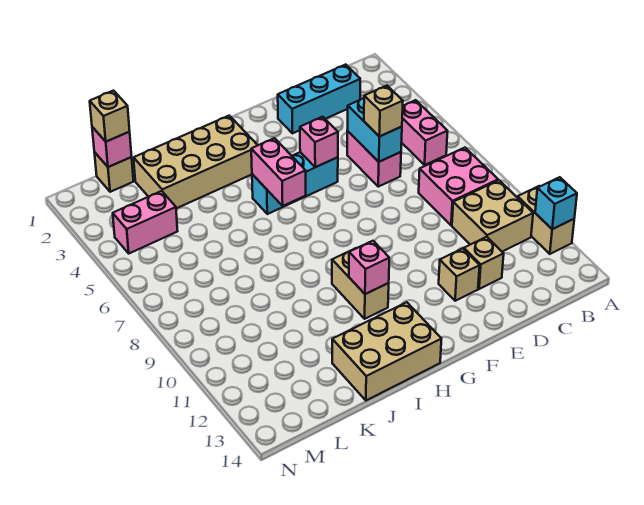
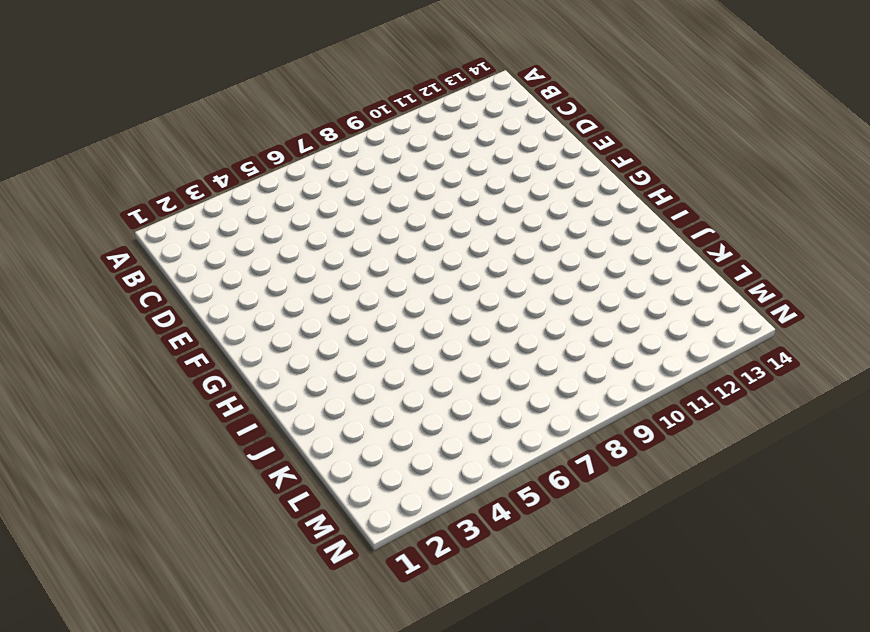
none -> tan 1x2 brick [517,186,574,254]
none -> pink 1x2 brick [402,100,448,165]
none -> pink 2x2 brick [419,148,498,225]

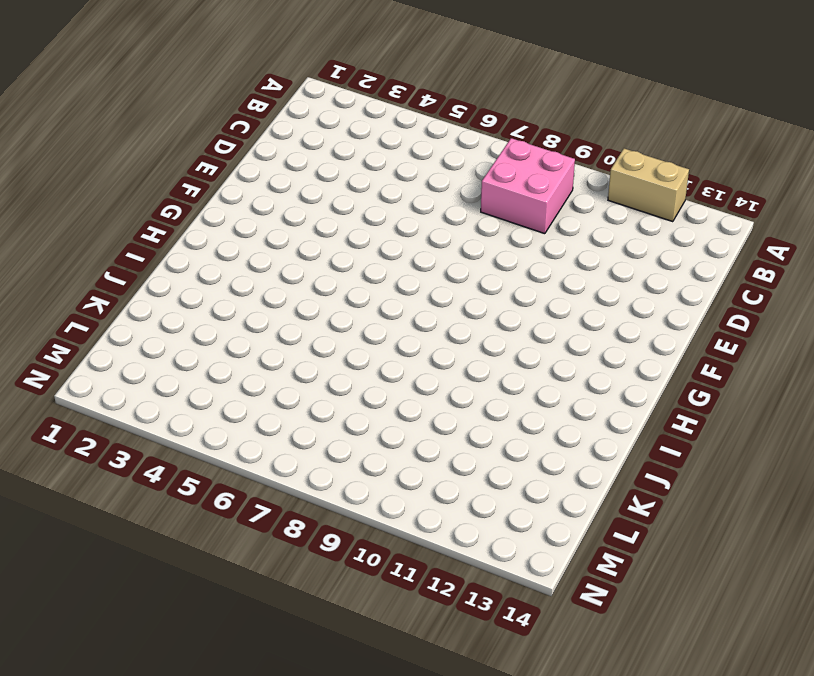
none -> pink 1x2 brick [402,100,448,165]
none -> tan 2x2 brick [452,180,533,252]
none -> cyan 1x3 brick [278,65,360,133]

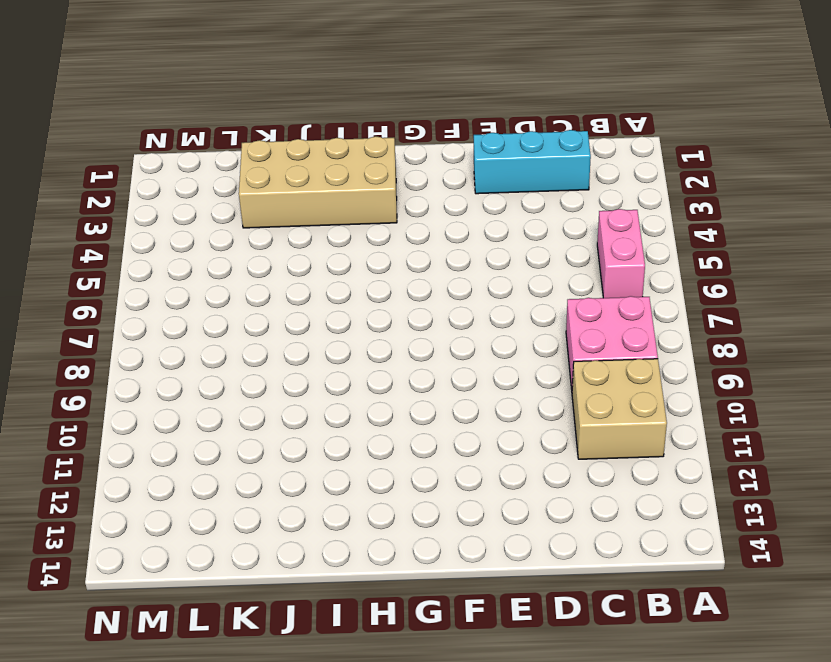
none -> tan 1x2 brick [517,186,574,254]
none -> pink 1x2 brick [347,131,401,187]
none -> tan 1x1 brick [464,237,504,289]

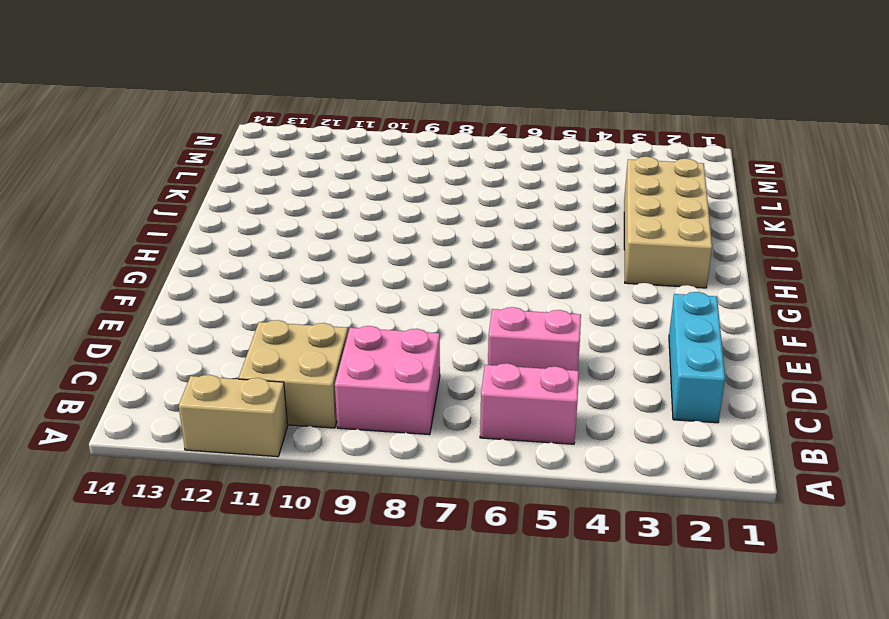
none -> tan 1x1 brick [464,237,504,289]
none -> tan 1x1 brick [439,248,480,301]
none -> cyan 1x3 brick [252,152,338,214]

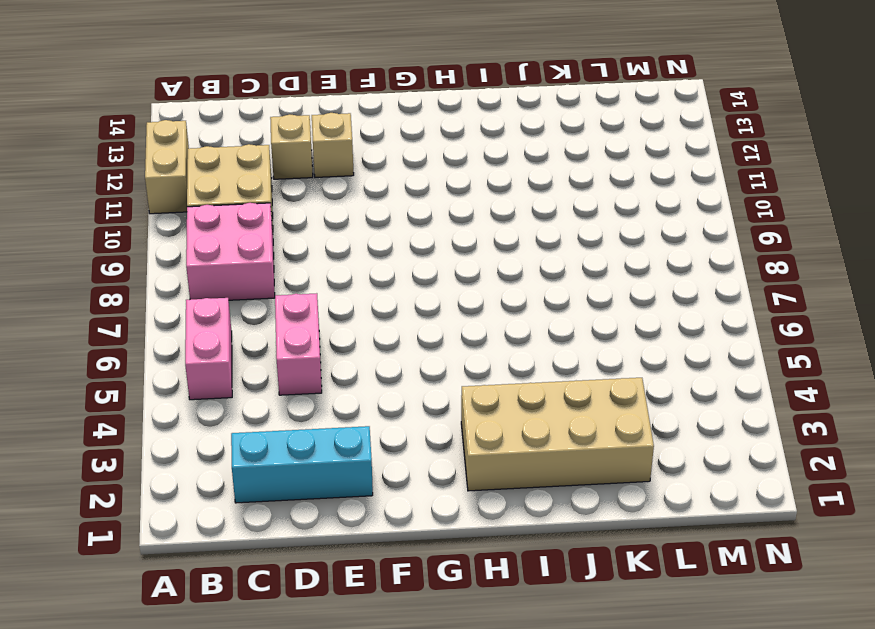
none -> cyan 1x3 brick [252,152,338,214]
none -> tan 1x2 brick [332,248,389,319]
none -> tan 2x3 brick [332,302,441,400]

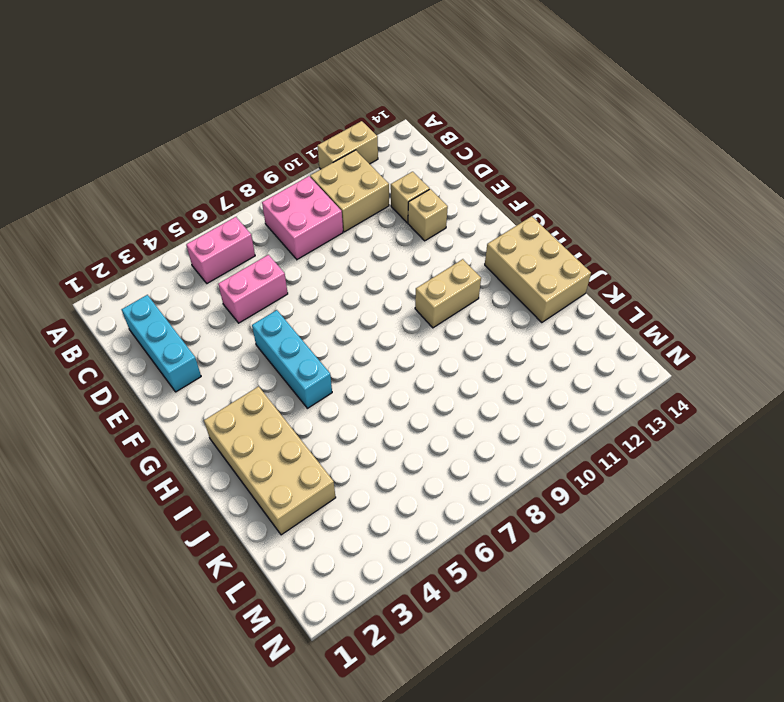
none -> tan 1x1 brick [94,152,134,192]
none -> pink 1x2 brick [113,191,177,253]
none -> cyan 1x1 brick [535,177,577,229]

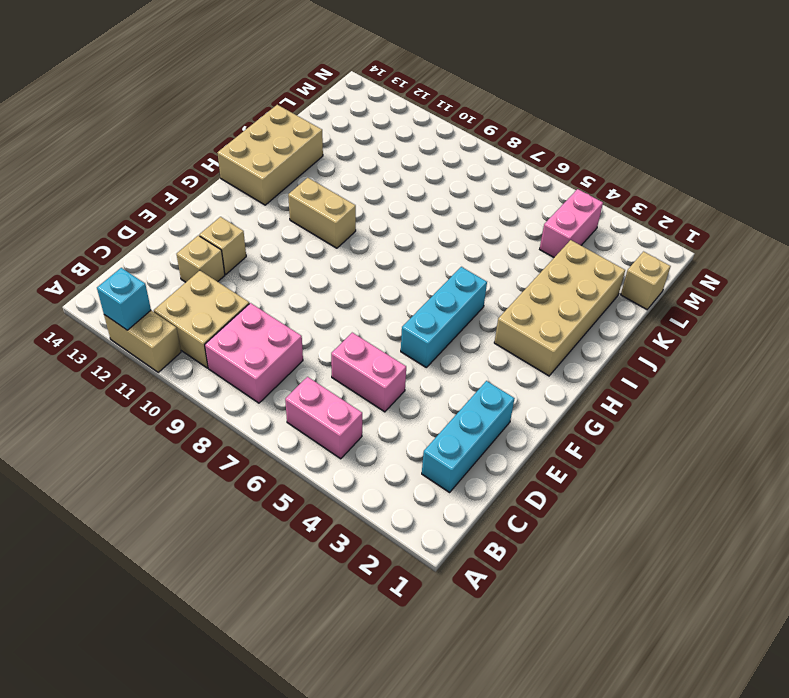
none -> cyan 1x2 brick [347,98,402,162]
none -> pink 1x1 brick [300,117,338,167]
none -> pink 1x2 brick [251,138,306,206]

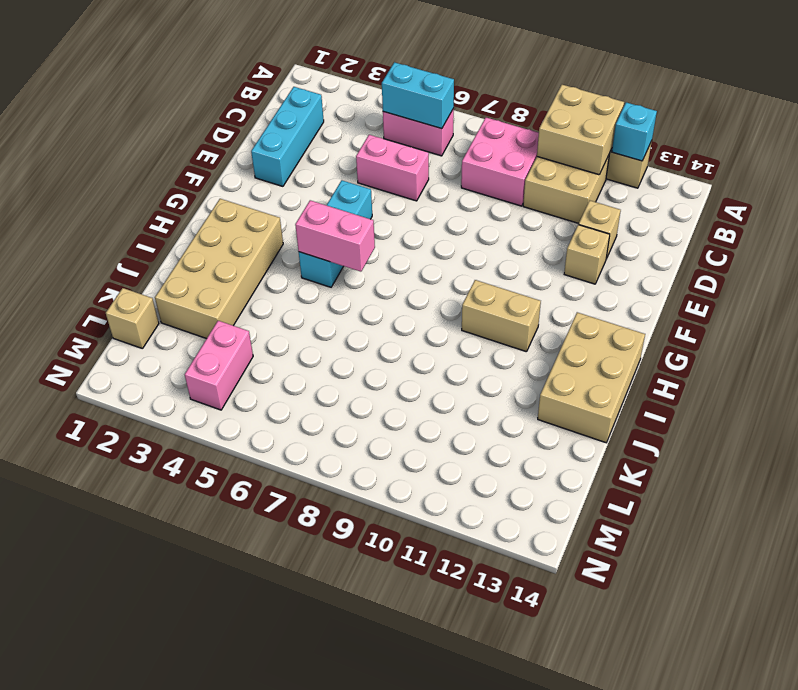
tan 2x2 brick [537,85,624,175] -> none
cyan 1x2 brick [382,62,454,129] -> cyan 1x2 brick moved to [347,98,402,162]
none -> pink 1x1 brick [300,117,338,167]
none -> pink 1x1 brick [349,241,389,294]
none -> pink 1x1 brick [92,127,132,167]

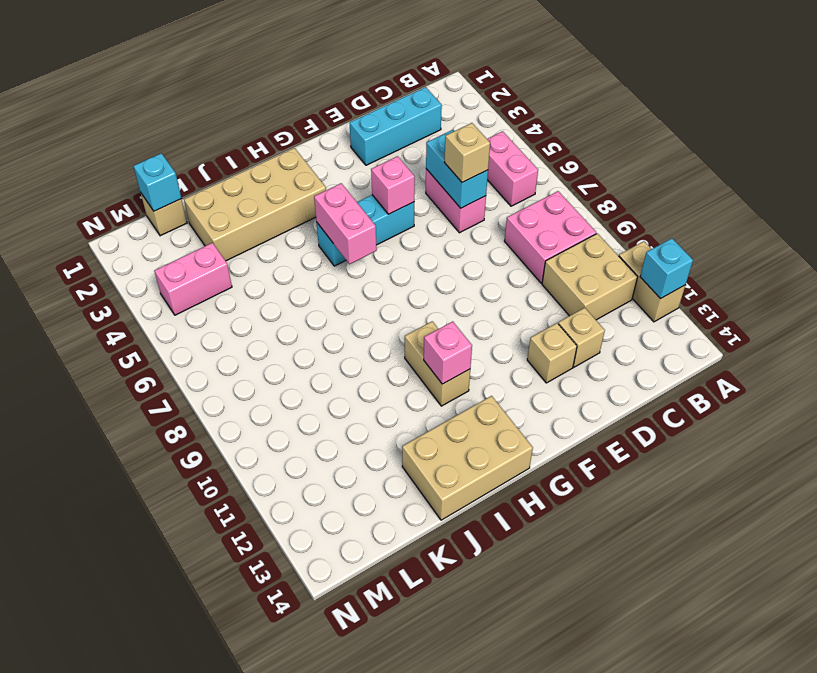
cyan 1x1 brick [134,153,181,211] -> pink 1x1 brick [92,127,132,167]
none -> tan 1x1 brick [90,91,130,142]

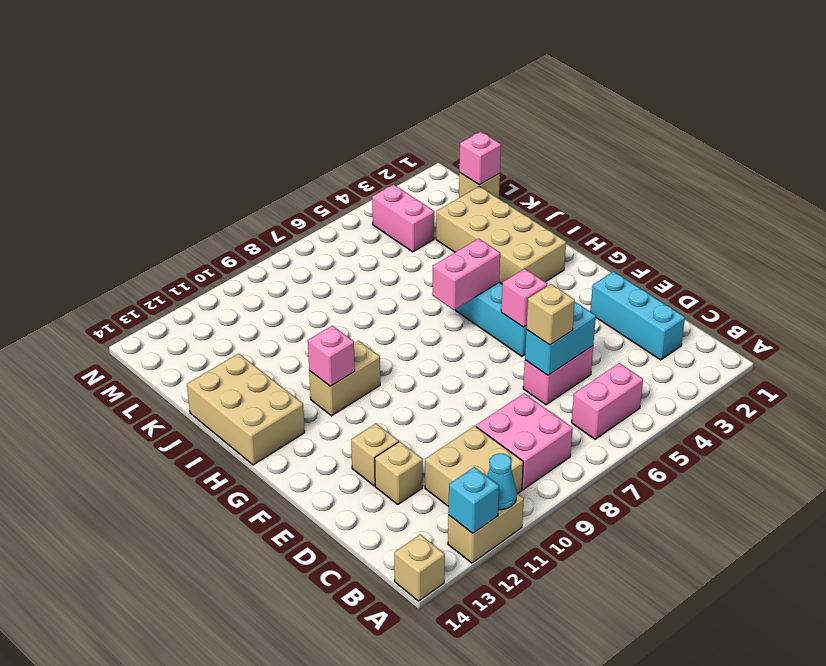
cyan 1x1 cone [487,454,517,510] -> none
tan 1x1 brick [394,534,445,601] -> tan 1x1 brick moved to [90,91,130,142]

